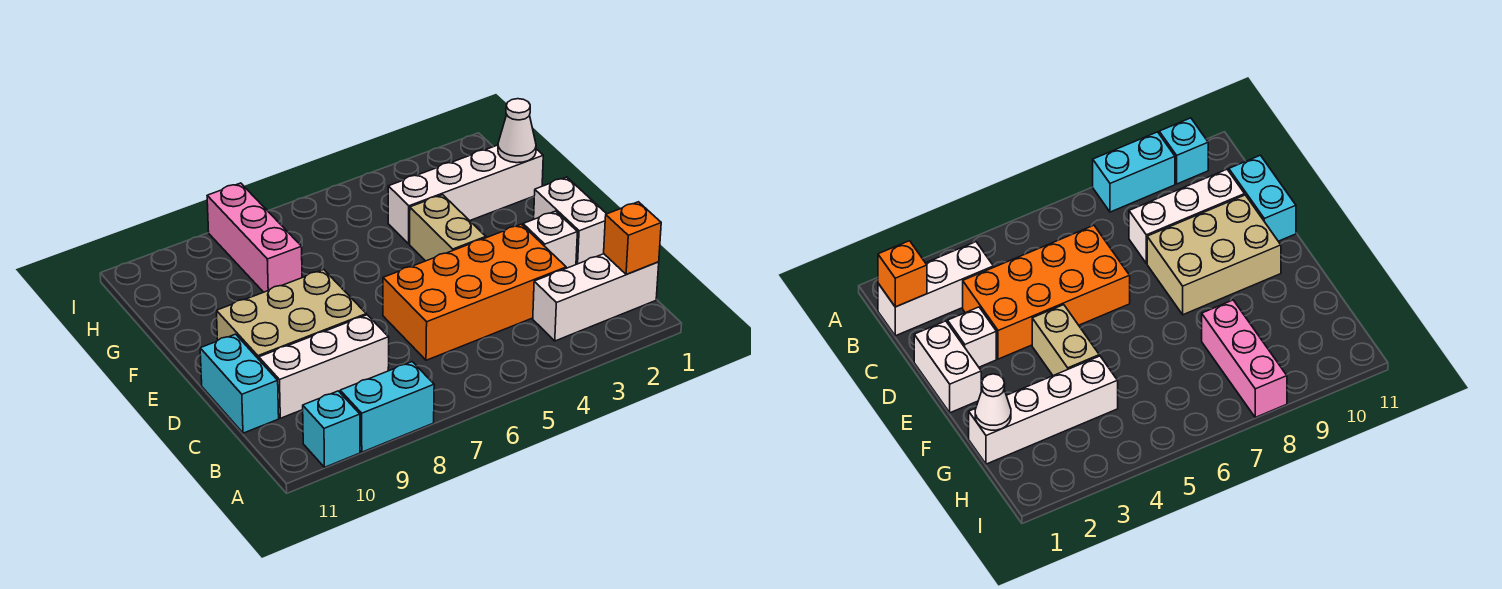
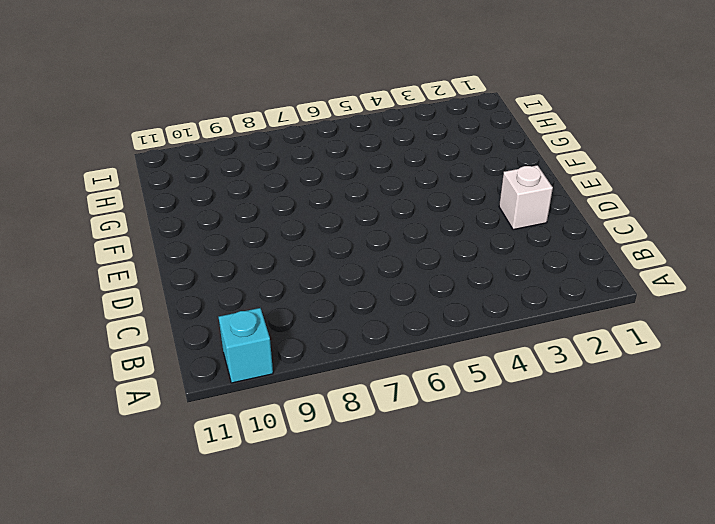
none -> cyan 1x2 brick [340,362,434,452]
none -> white 1x3 brick [533,254,659,341]
none -> orange 2x4 brick [383,224,566,360]

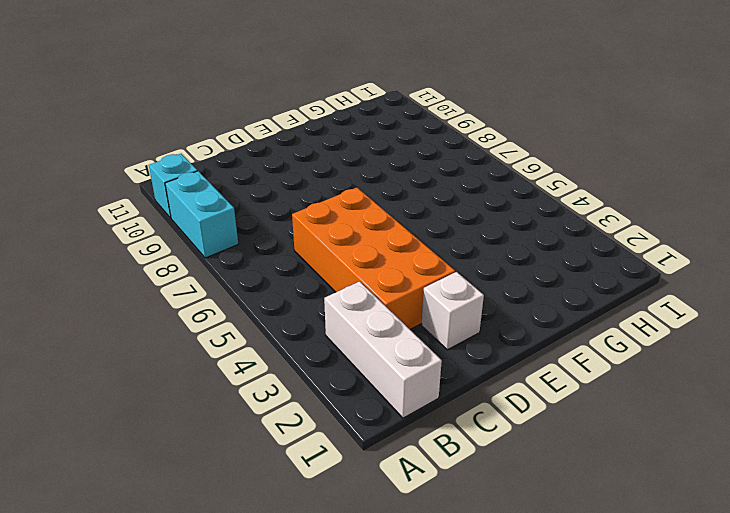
none -> white 1x3 brick [259,315,389,418]
none -> cyan 1x2 brick [200,334,279,433]
none -> white 1x2 brick [534,177,606,264]

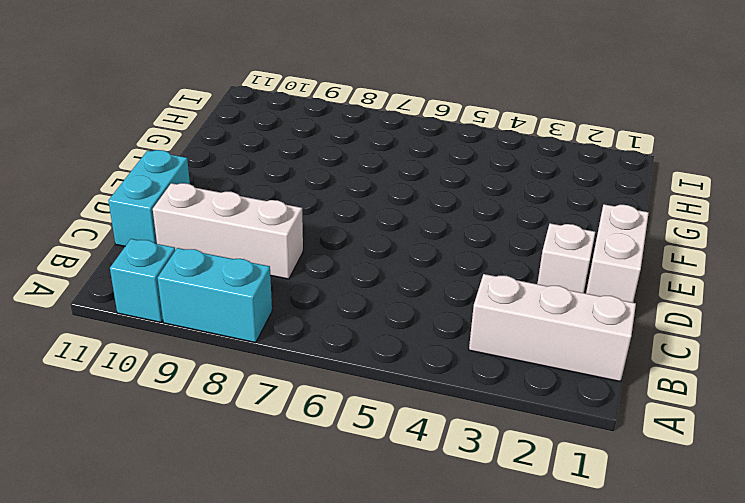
none -> orange 2x4 brick [383,224,566,360]
none -> tan 2x3 brick [216,270,366,359]
none -> tan 1x2 brick [410,195,486,261]

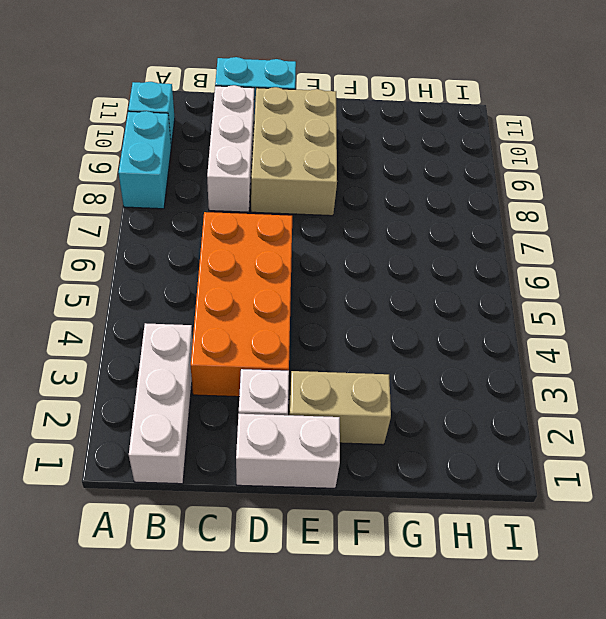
tan 1x2 brick [289,371,391,445] -> tan 1x2 brick moved to [410,195,486,261]
none -> white 1x4 brick [388,145,543,244]
none -> pink 1x3 brick [207,183,302,292]
none -> orange 1x1 brick [604,202,661,275]

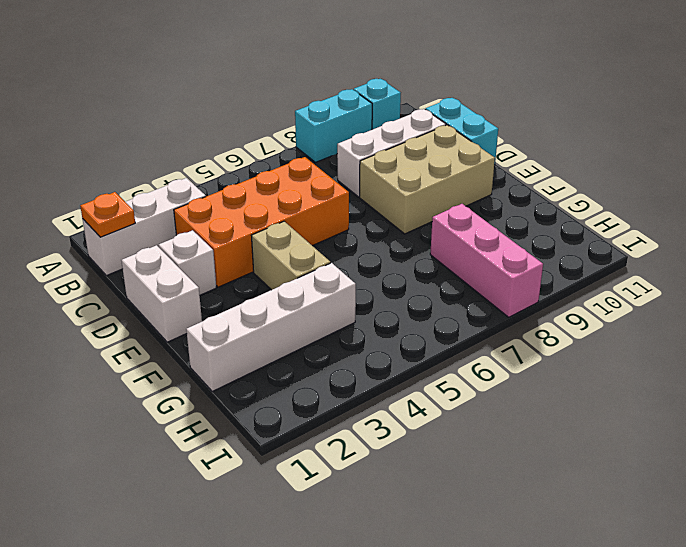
orange 1x1 plate [80,192,135,237] -> orange 1x1 brick [604,202,661,275]
none -> white 1x1 cone [498,99,536,163]

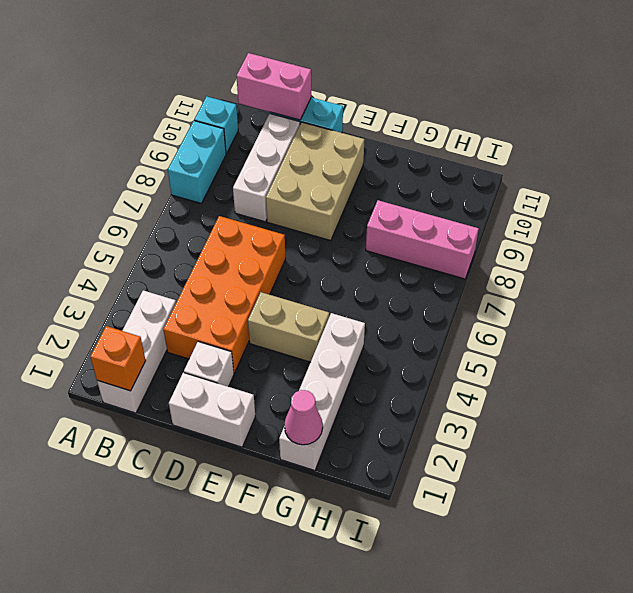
pink 1x2 brick [236,53,311,120] -> none
pink 1x1 cone [285,390,323,445] -> white 1x1 cone [498,99,536,163]

